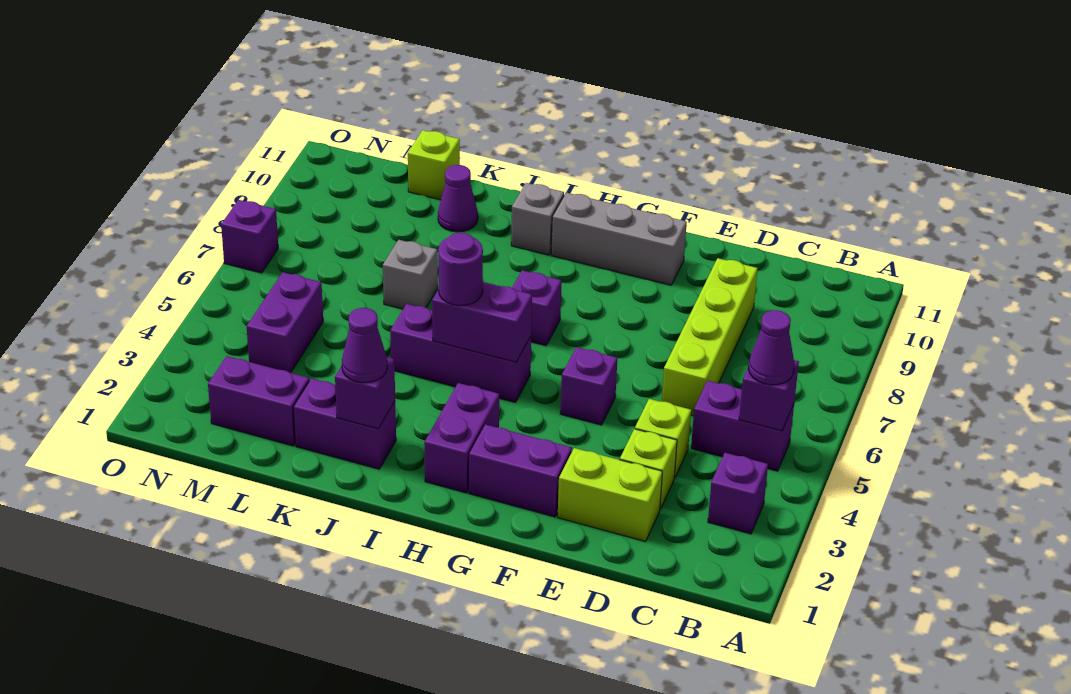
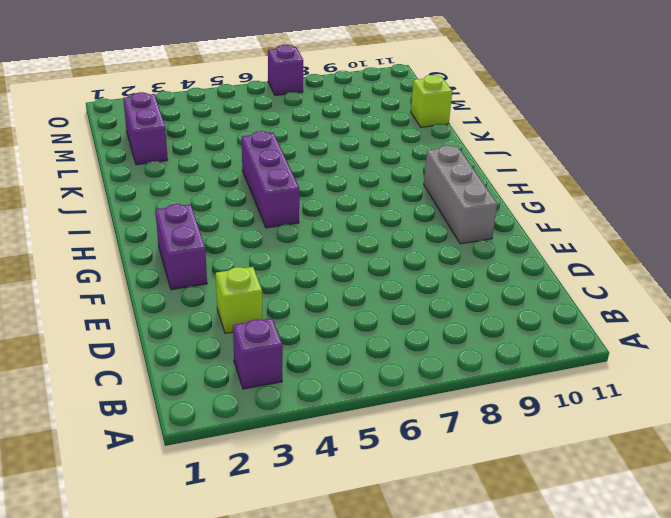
none -> purple 1x2 brick [691,381,794,471]
none -> lime 1x2 brick [558,448,662,542]
none -> lime 1x1 brick [635,399,691,478]

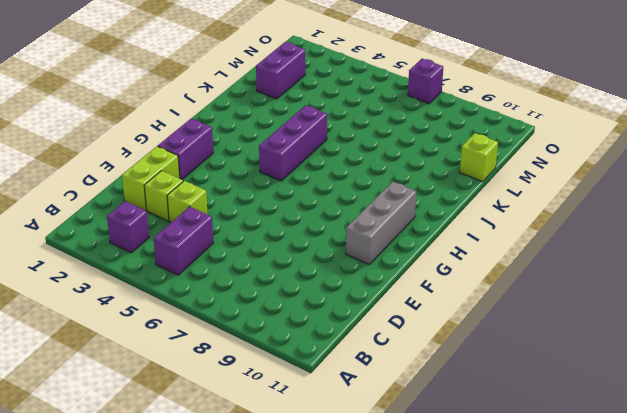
none -> lime 1x4 brick [662,258,758,416]
none -> purple 1x1 brick [560,347,617,425]
none -> purple 1x2 brick [424,383,499,493]

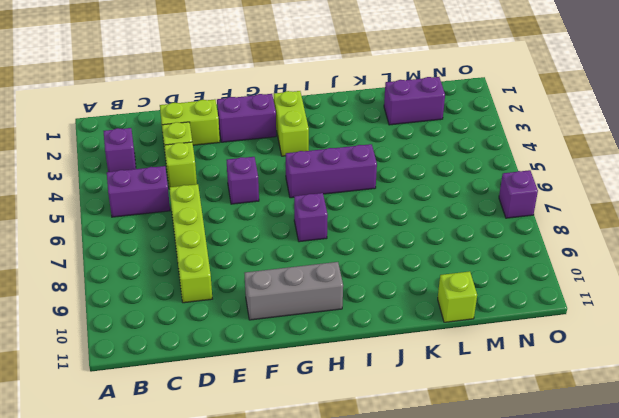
lime 1x2 brick [274,91,309,156] -> purple 1x2 brick [424,383,499,493]
none -> grey 1x1 brick [511,183,564,255]
none -> purple 1x2 brick [293,378,396,469]
none -> grey 1x1 brick [383,240,438,309]

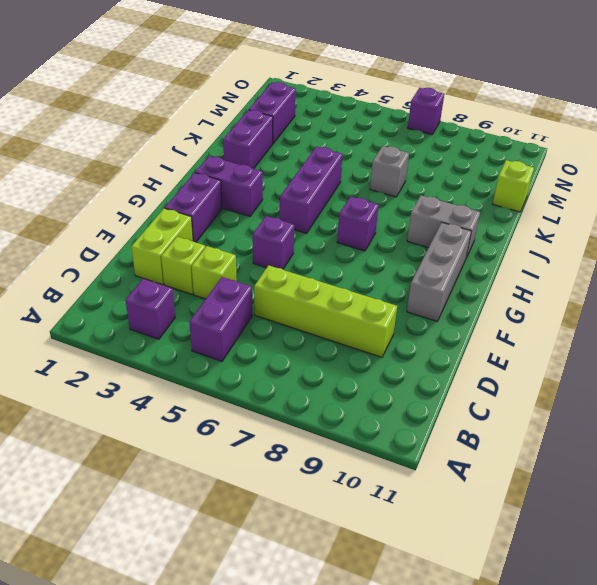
grey 1x2 brick [407,195,480,258] -> grey 1x1 brick [511,183,564,255]
none -> purple 1x1 cone [438,165,478,232]
none -> purple 1x2 brick [247,272,323,373]
none -> purple 1x1 brick [739,360,799,431]

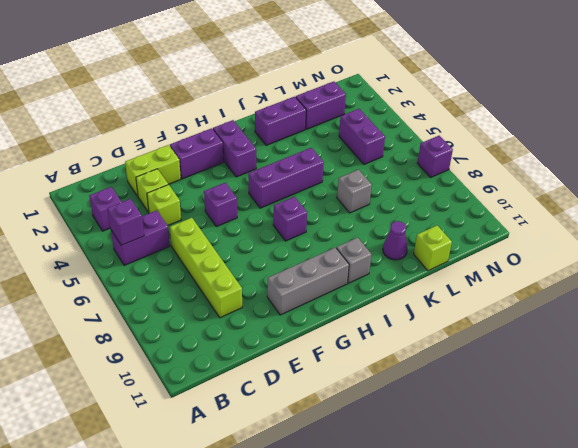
none -> purple 1x2 brick [432,282,532,362]
none -> purple 1x1 brick [335,357,395,429]
none -> purple 1x1 cone [748,310,794,385]

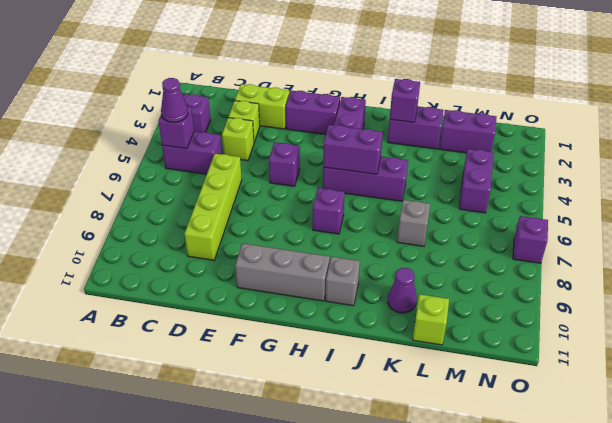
none -> purple 1x1 round brick [438,233,483,306]
none -> purple 1x1 cone [342,308,387,383]

